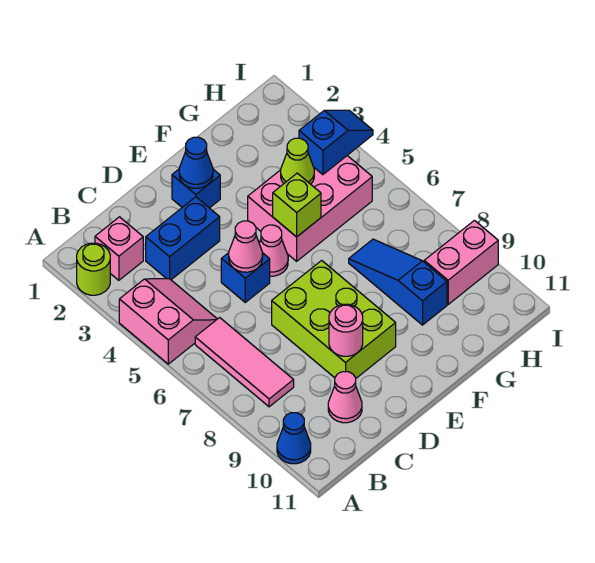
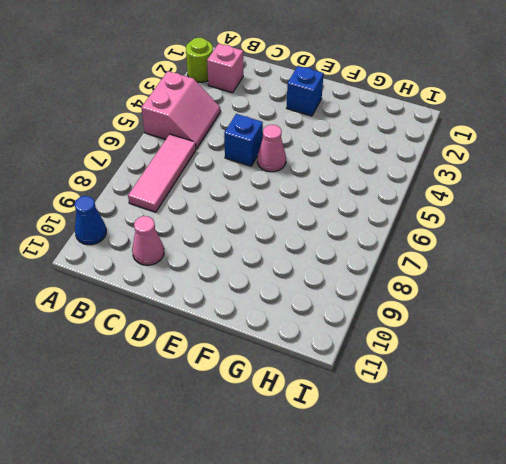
none -> blue 1x2 brick [146,197,220,280]
none -> lime 2x3 brick [272,260,396,378]
none -> pink 2x3 brick [248,156,372,261]

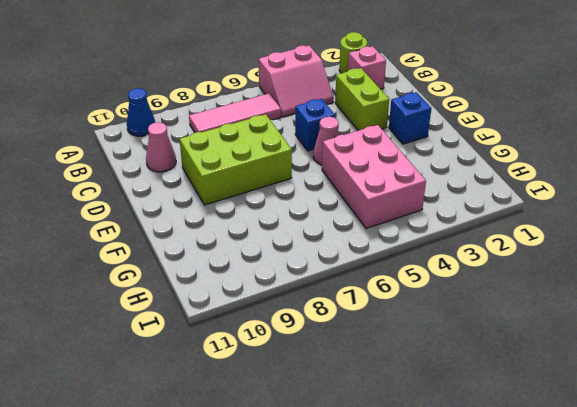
lime 1x2 brick [335,68,389,131] -> blue 1x2 brick [146,197,220,280]
none -> blue 1x3 slope [349,239,447,325]
none -> pink 1x2 brick [424,220,498,304]
none -> pink 1x1 cone [229,221,263,272]

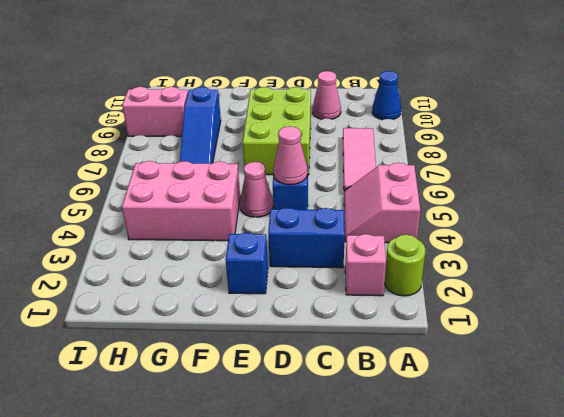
none -> pink 1x1 round brick [329,304,363,356]
none -> blue 1x1 cone [179,137,213,188]
none -> lime 1x1 brick [273,173,321,237]

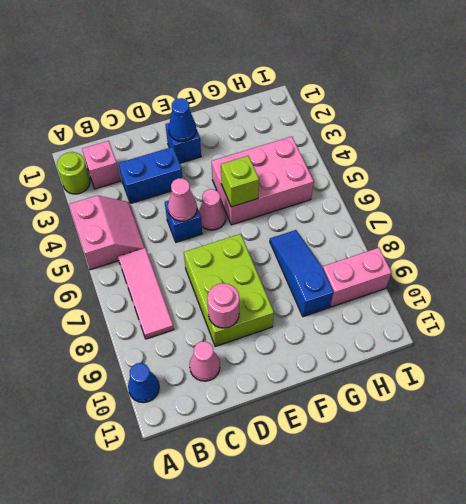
none -> lime 1x1 cone [281,138,314,184]
none -> blue 1x2 slope [299,110,373,175]

